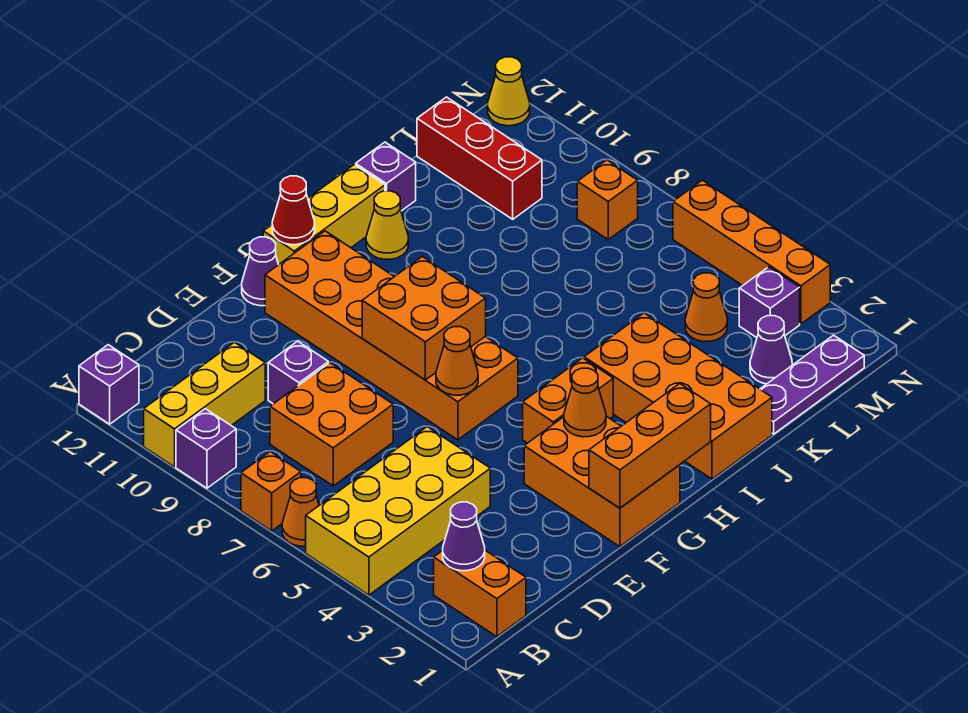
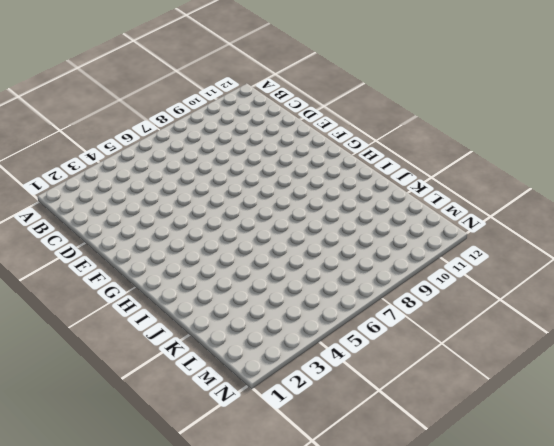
none -> yellow 2x4 brick [306,427,490,595]
none -> orange 1x1 cone [282,478,319,546]
none -> orange 1x1 brick [241,452,301,531]
none -> purple 1x1 brick [176,409,236,488]

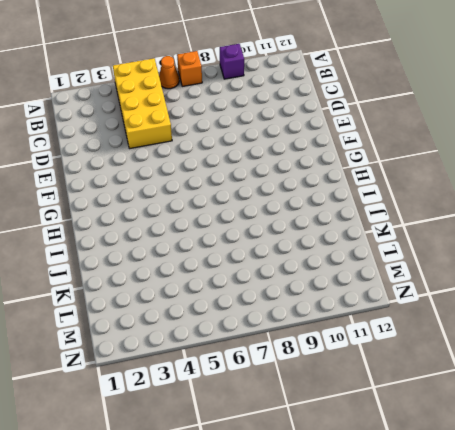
none -> yellow 1x3 brick [144,342,265,467]
none -> purple 1x1 brick [79,345,139,424]
none -> orange 1x2 brick [434,551,526,637]
none -> orange 2x2 brick [270,363,393,486]

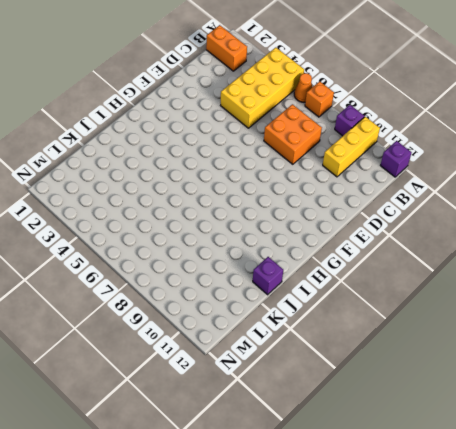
none -> purple 1x1 brick [268,341,328,404]
none -> orange 2x3 brick [524,416,680,547]
none -> orange 2x6 brick [265,231,518,440]
none -> purple 1x1 cone [242,237,278,306]

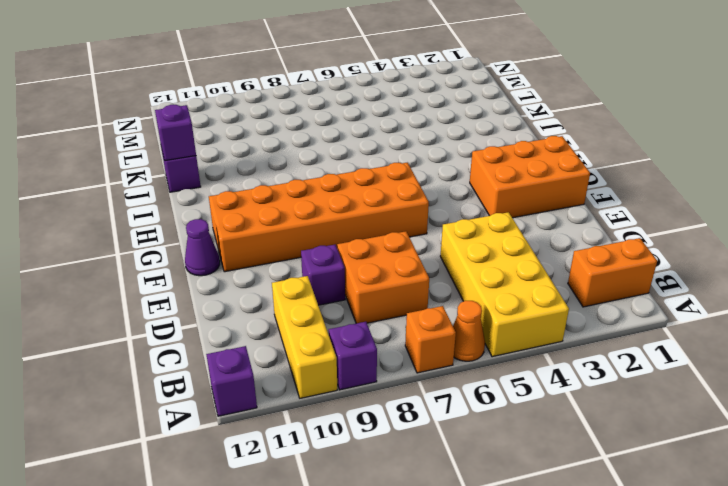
purple 1x1 brick [155,105,196,161] -> purple 1x1 brick moved to [739,267,800,338]
none -> orange 1x2 brick [523,358,613,443]
none -> yellow 1x3 brick [263,165,385,265]
none -> orange 2x4 brick [584,313,772,479]
none -> yellow 1x1 cone [366,191,408,259]

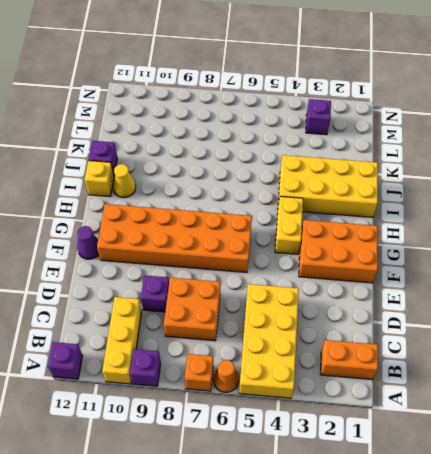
yellow 1x2 brick [275,196,303,254] -> orange 1x2 brick [523,358,613,443]
yellow 2x4 brick [278,155,378,217] -> orange 2x4 brick [584,313,772,479]
yellow 1x1 brick [84,161,114,197] -> yellow 1x3 brick [263,165,385,265]
none -> purple 1x3 plate [760,335,864,434]
none -> purple 1x1 cone [750,316,792,384]
none -> orange 1x1 cone [685,273,727,342]
none -> red 1x3 brick [417,97,542,219]

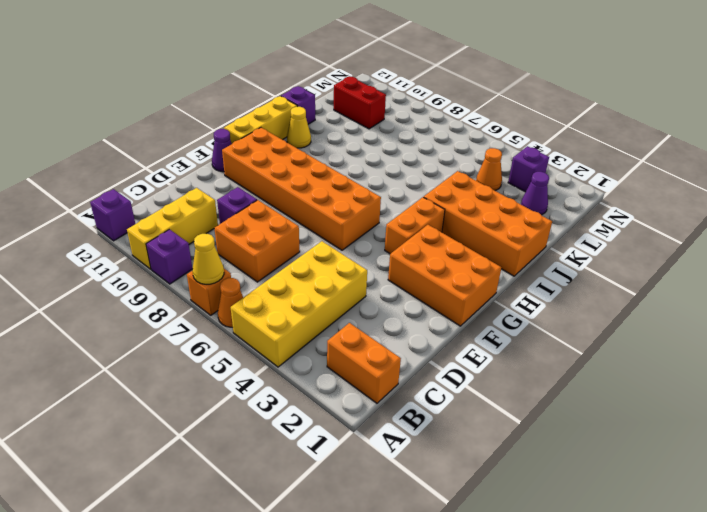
yellow 1x1 cone [192,234,224,284] -> yellow 1x1 cone moved to [488,57,530,126]
red 1x2 brick [334,76,386,129] -> red 1x3 brick [417,97,542,219]
none -> purple 1x3 plate [760,335,864,434]
none -> orange 1x1 brick [577,160,638,239]
none -> orange 1x4 brick [673,180,830,324]
none -> purple 1x1 cone [443,502,485,571]

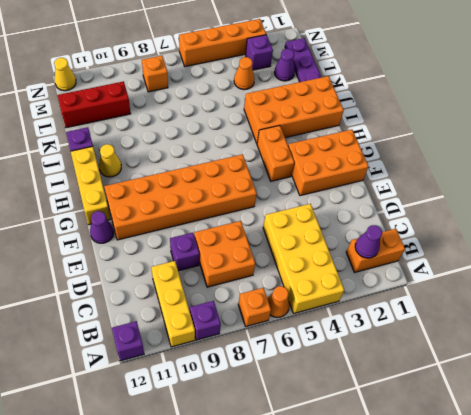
none -> orange 1x3 brick [589,384,711,508]
none -> orange 1x1 cone [436,327,478,395]
none -> orange 2x2 brick [362,257,486,380]
none -> orange 1x1 cone [564,368,606,437]

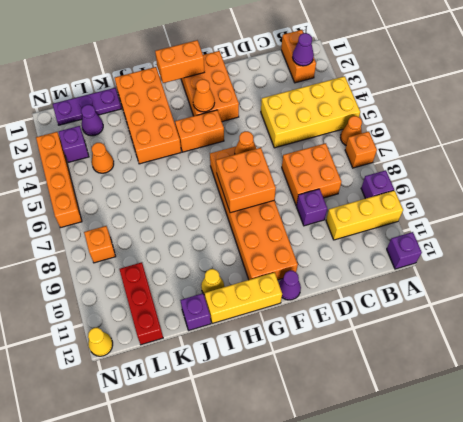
orange 1x2 brick [155,40,204,83] -> orange 1x3 brick [589,384,711,508]
none -> red 1x1 cone [272,176,315,245]

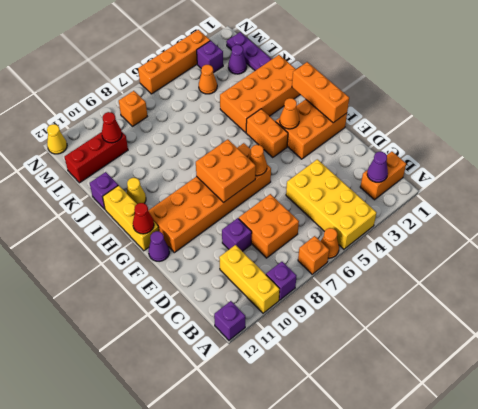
red 1x1 cone [102,112,122,143] -> none

